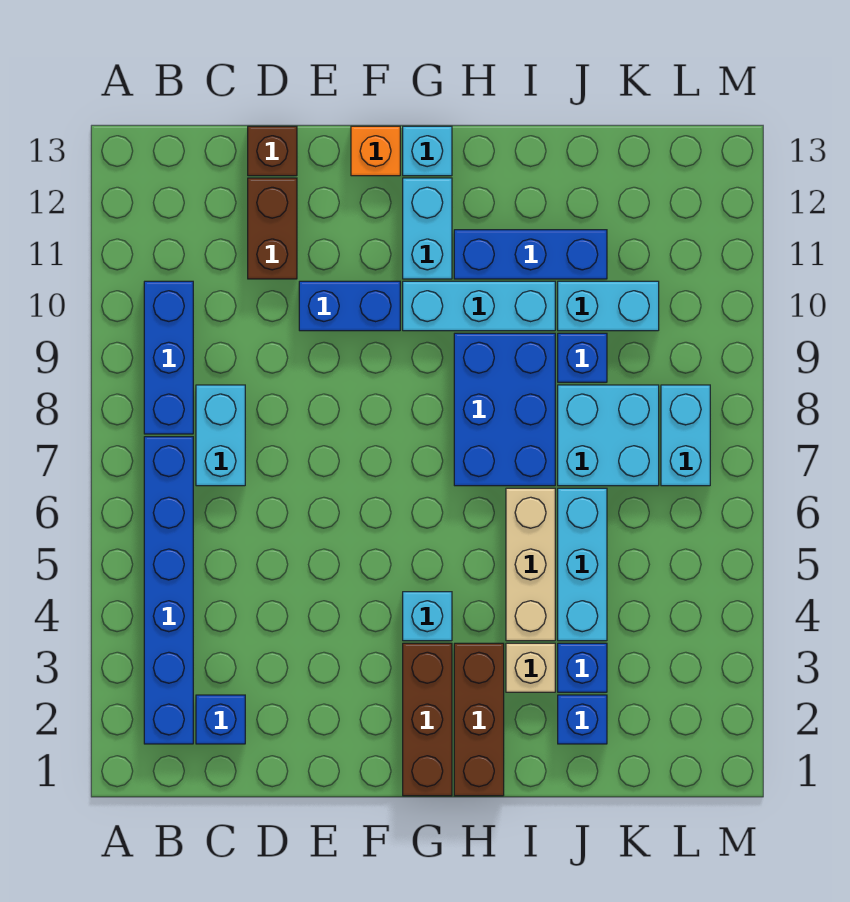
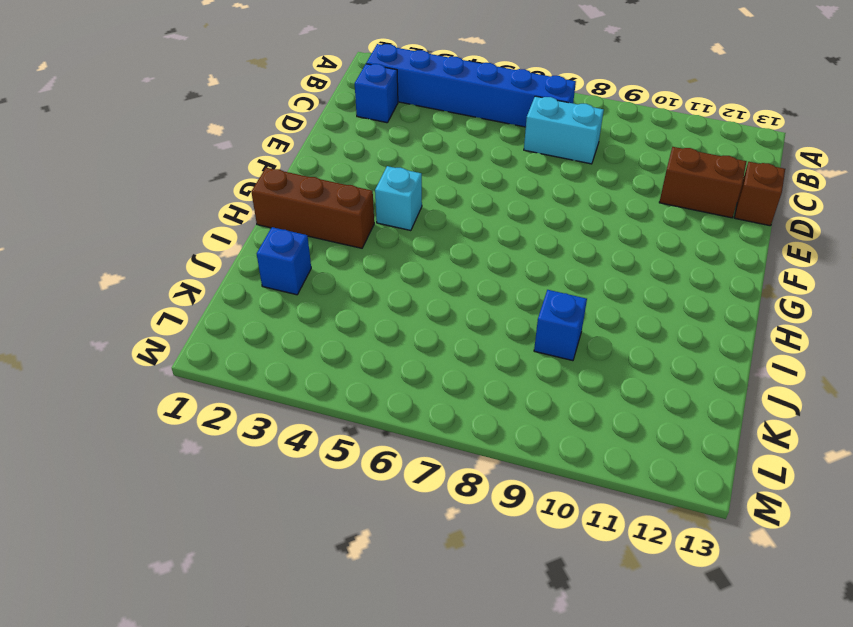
none -> blue 1x3 brick [144,281,193,434]
none -> blue 1x2 brick [299,281,400,331]
none -> orange 1x1 brick [351,126,400,176]

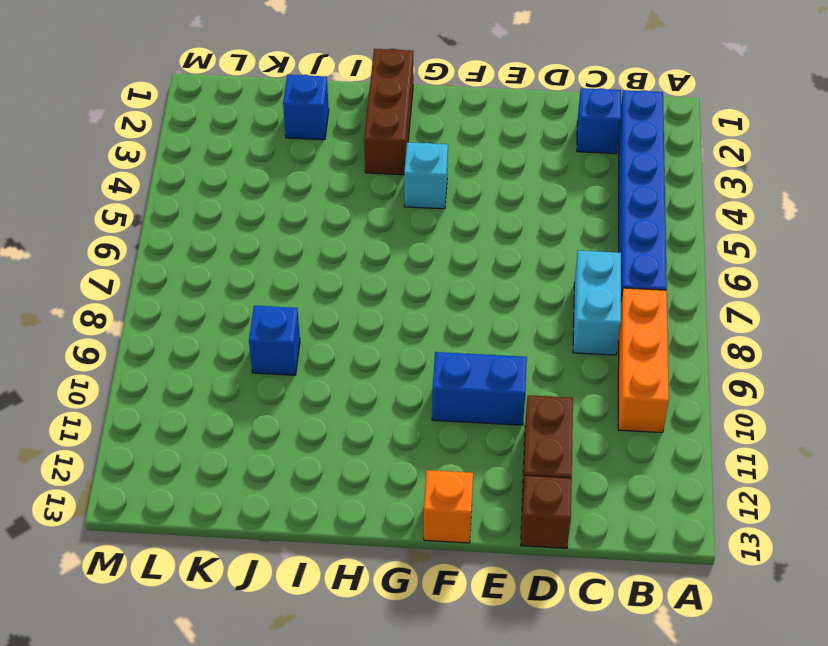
orange 1x3 brick [618,288,669,433] -> blue 1x3 brick [144,281,193,434]
none -> brown 1x3 brick [403,643,452,796]
none -> cyan 1x3 brick [403,281,555,331]
none -> cyan 1x2 brick [403,178,452,279]

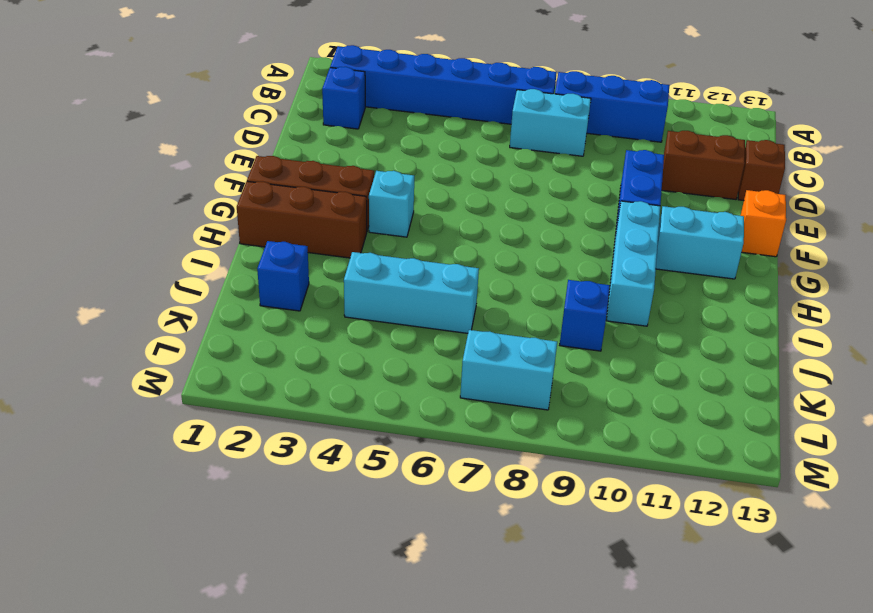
none -> cyan 1x1 brick [403,126,452,176]
none -> blue 2x3 brick [454,333,555,486]
none -> blue 1x3 brick [454,230,607,279]

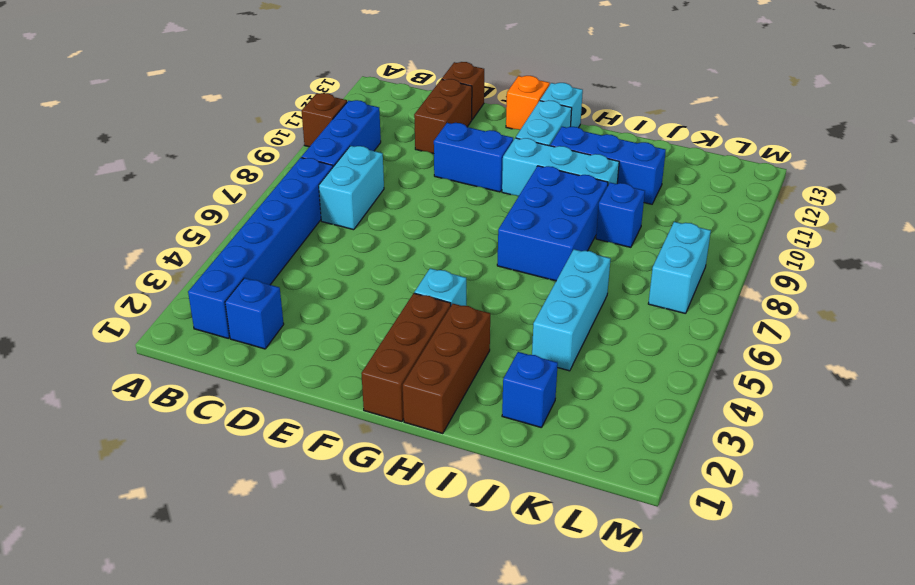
brown 1x1 brick [302,93,347,147] -> none
none -> tan 1x1 brick [506,643,555,692]
none -> tan 1x3 brick [506,488,555,641]
none -> blue 1x1 brick [558,643,607,692]

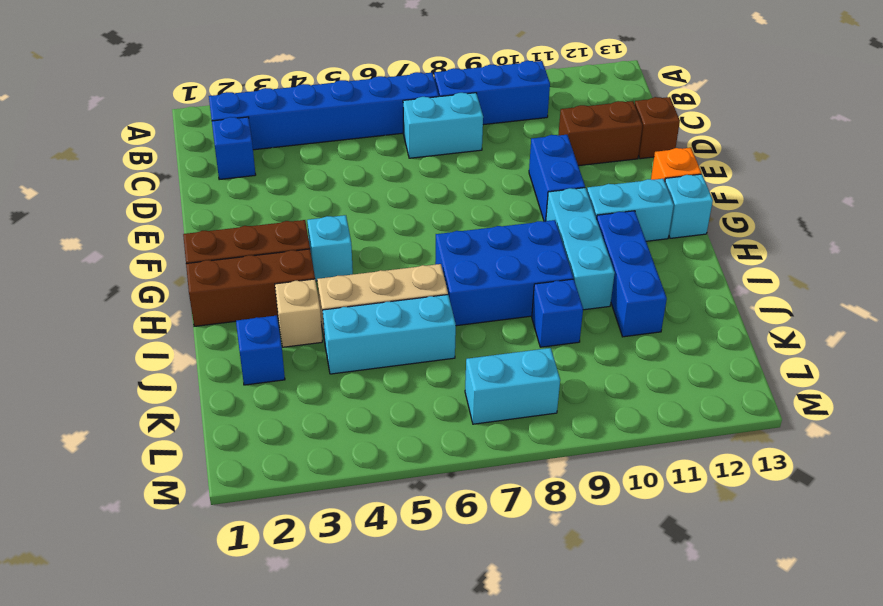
none -> blue 1x1 brick [558,643,607,692]
none -> cyan 2x2 brick [558,385,659,486]
none -> cyan 1x2 brick [558,281,659,331]

